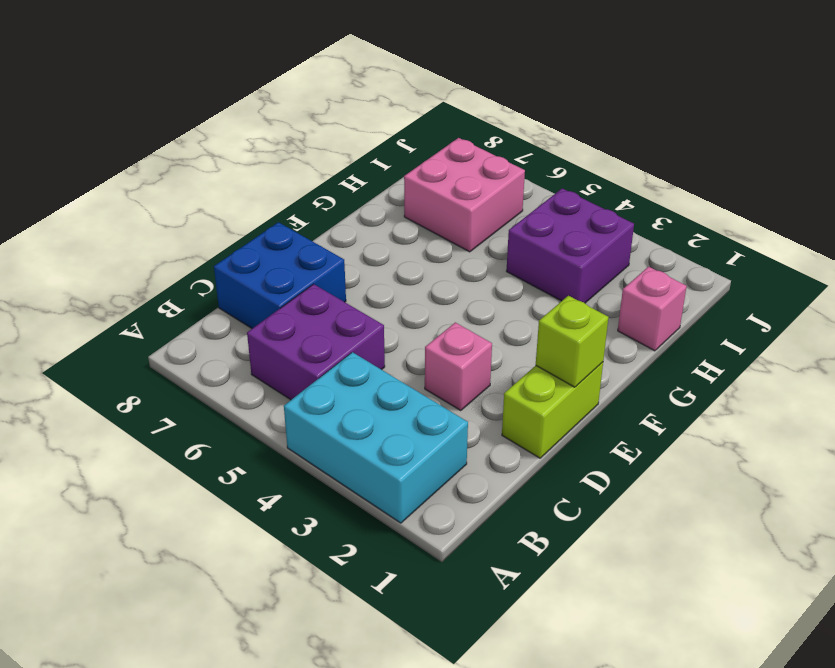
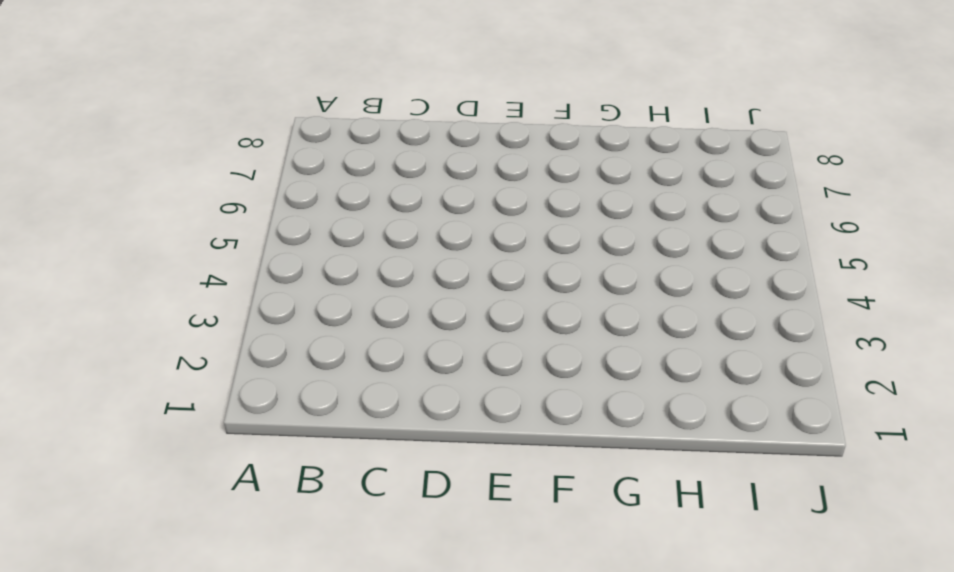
none -> cyan 2x3 brick [284,352,468,523]
none -> purple 2x2 brick [247,284,385,400]

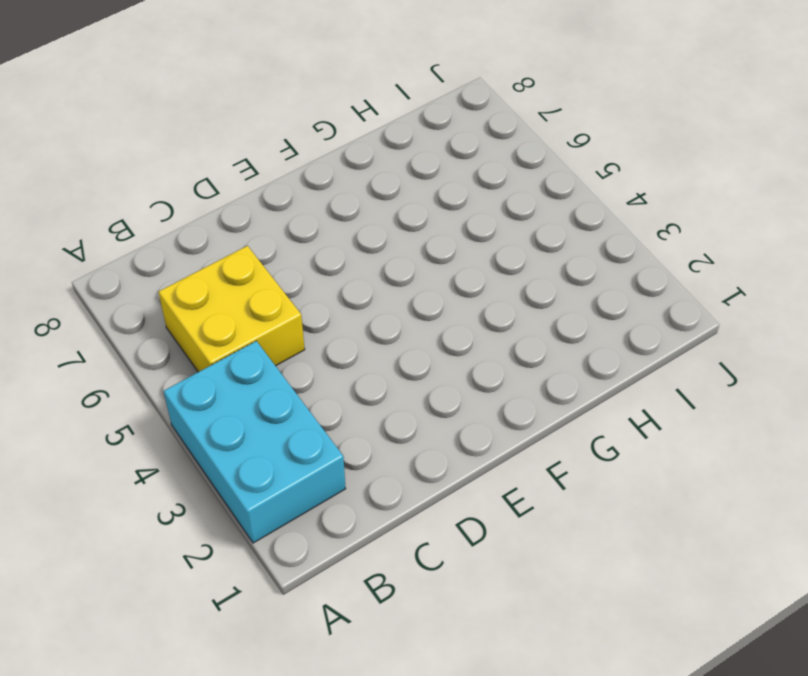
yellow 2x2 brick [158,246,305,372] -> purple 2x2 brick [247,284,385,400]
none -> blue 2x2 brick [214,222,346,328]
none -> lime 1x2 brick [502,362,603,458]

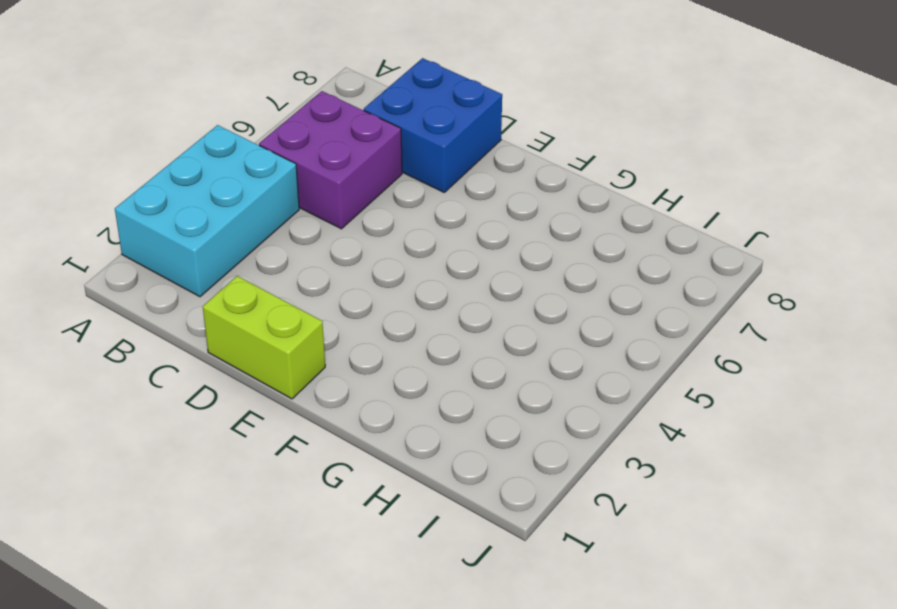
none -> pink 1x1 brick [425,322,492,411]
none -> pink 1x1 brick [618,267,687,351]

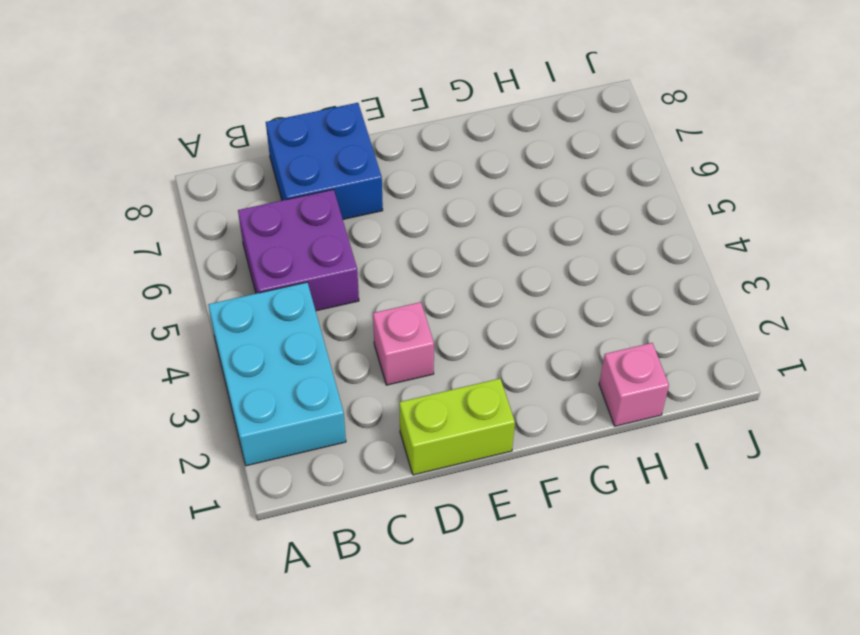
none -> purple 2x2 brick [507,189,634,303]
none -> pink 2x2 brick [404,138,525,252]

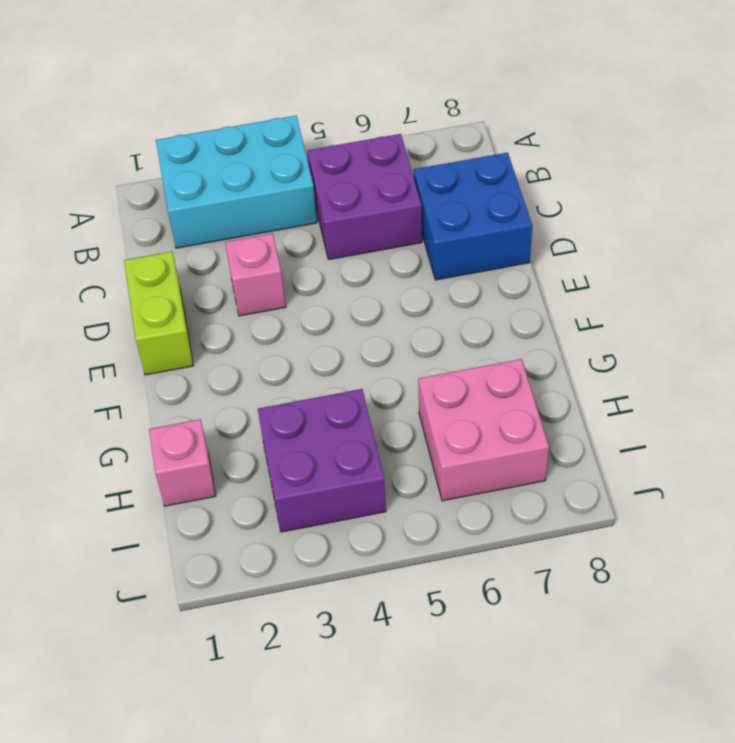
none -> lime 1x1 brick [536,296,609,387]

